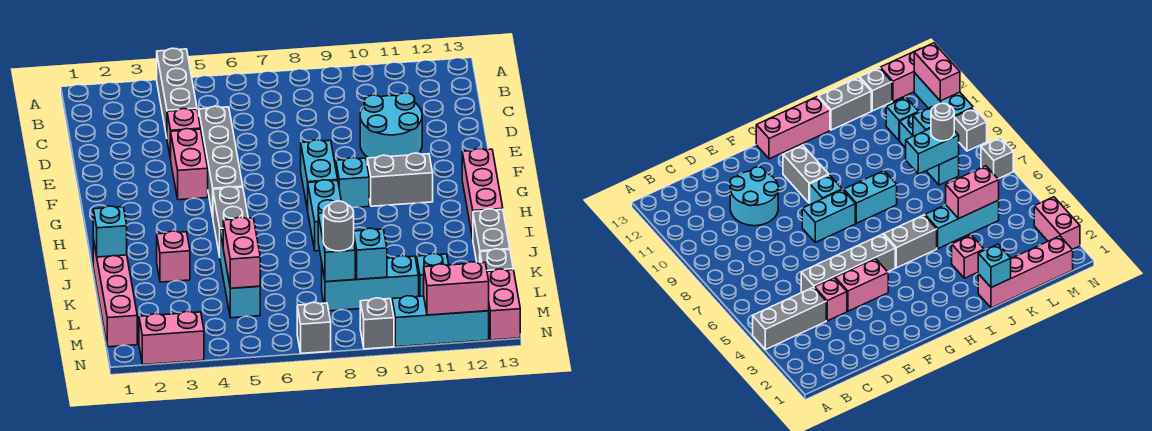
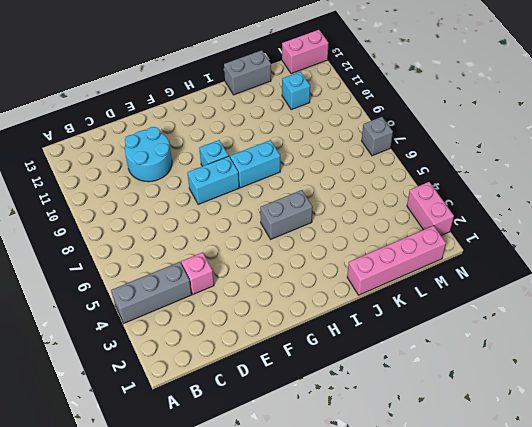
none -> grey 1x4 brick [199,106,243,216]
none -> pink 1x2 brick [171,129,208,200]
none -> grey 1x2 brick [367,153,433,206]

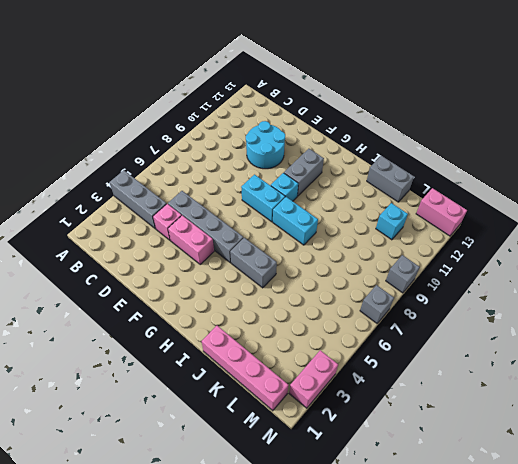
none -> pink 1x3 brick [462,149,503,238]
none -> pink 1x1 brick [157,231,190,282]
none -> cyan 1x3 brick [220,229,260,318]

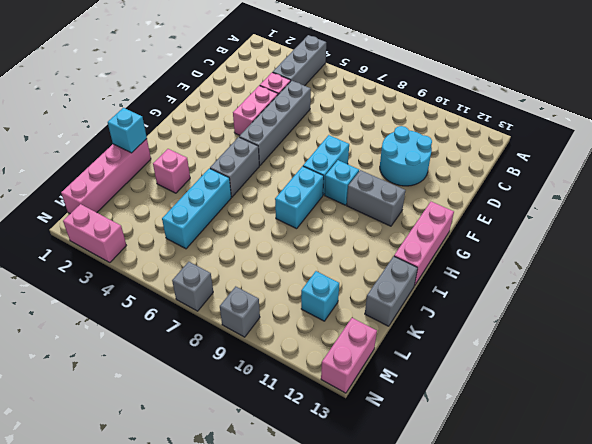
none -> cyan 1x3 brick [322,256,419,311]
none -> grey 1x1 brick [480,249,513,271]
none -> cyan 1x3 brick [392,296,489,347]

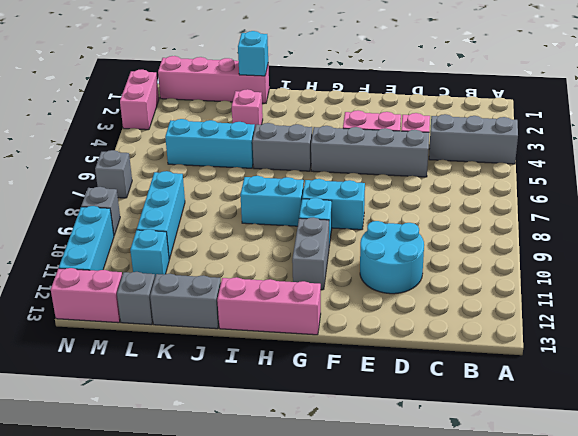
none -> pink 1x2 brick [223,217,260,288]
none -> cyan 1x2 brick [318,213,355,282]
none -> cyan 1x1 brick [354,228,387,279]

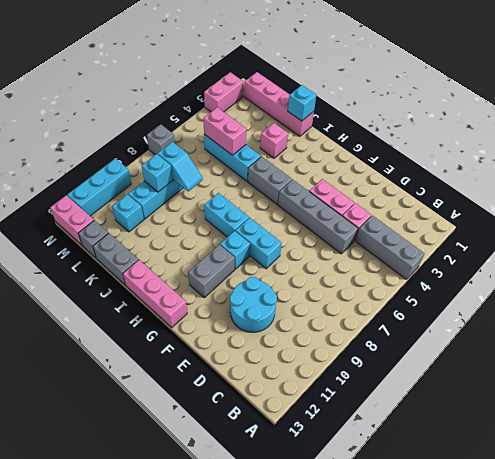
cyan 1x2 slope [158,142,203,191] -> cyan 1x2 brick [318,213,355,282]
none -> grey 1x1 brick [360,298,394,349]
none -> pink 1x2 brick [424,262,489,315]
none -> grey 1x1 round brick [323,201,354,251]

